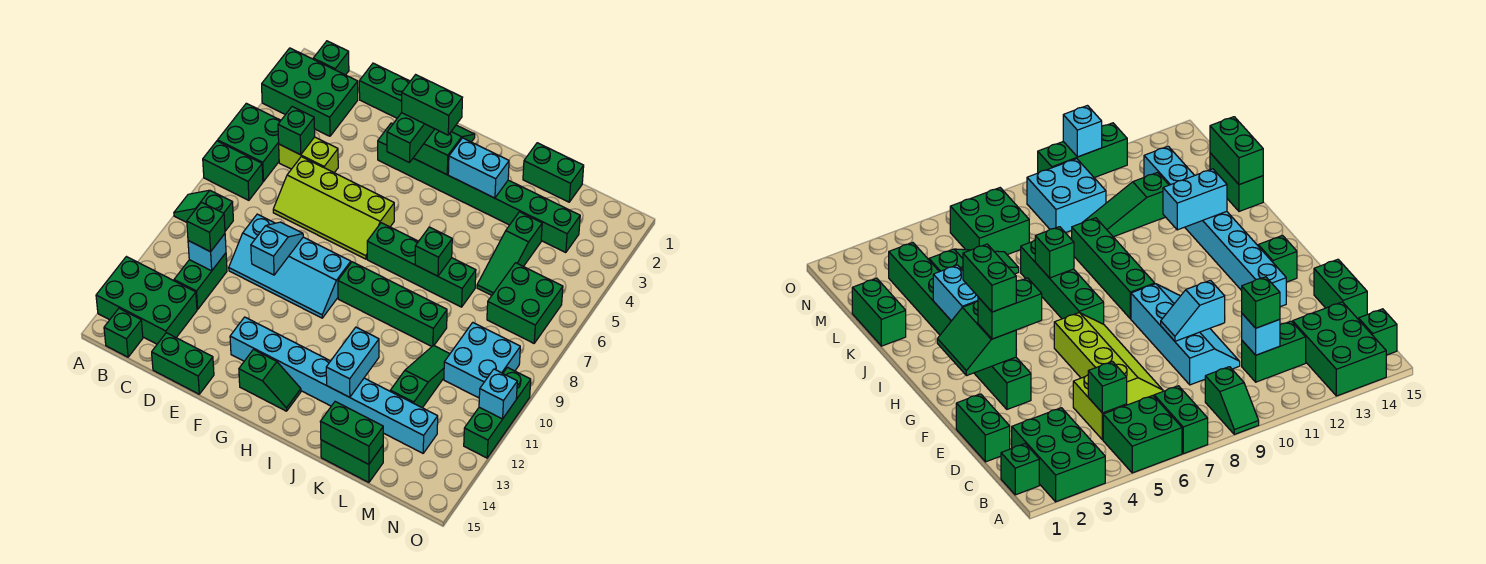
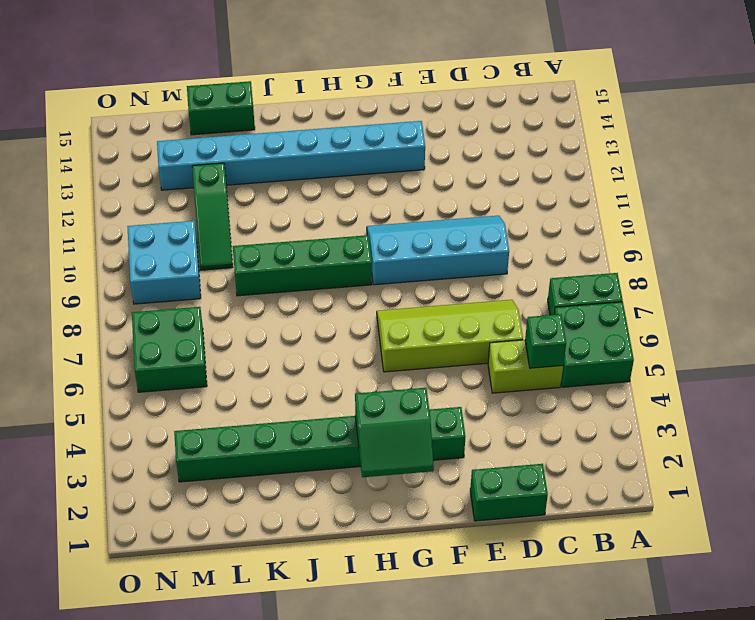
none -> green 2x3 brick [262,48,358,136]
none -> green 1x2 slope [174,190,233,231]
none -> green 2x3 brick [96,257,197,344]
none -> green 1x1 brick [313,41,349,75]

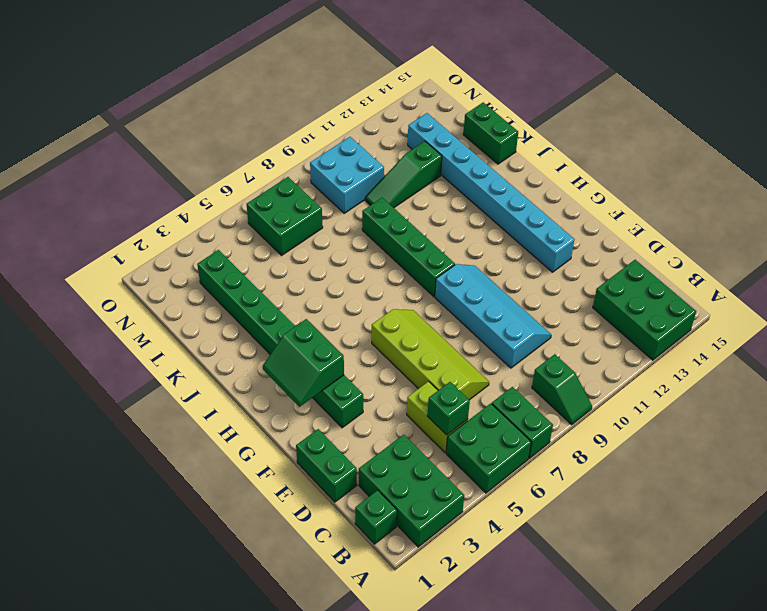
none -> green 1x1 brick [104,308,143,357]
none -> green 1x2 brick [174,253,227,309]
none -> green 1x2 brick [152,333,214,394]
none -> green 1x2 slope [239,350,301,411]

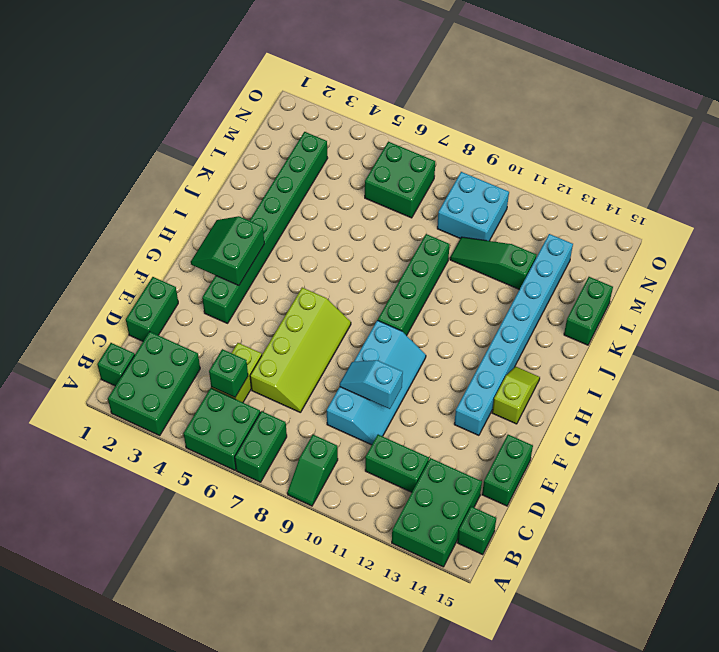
lime 1x2 slope [492,367,540,424] -> green 1x2 slope [239,350,301,411]
none -> green 1x4 brick [367,223,476,307]
none -> green 1x2 brick [523,143,584,202]
none -> green 1x3 slope [477,212,542,295]
none -> green 1x3 brick [464,367,531,458]

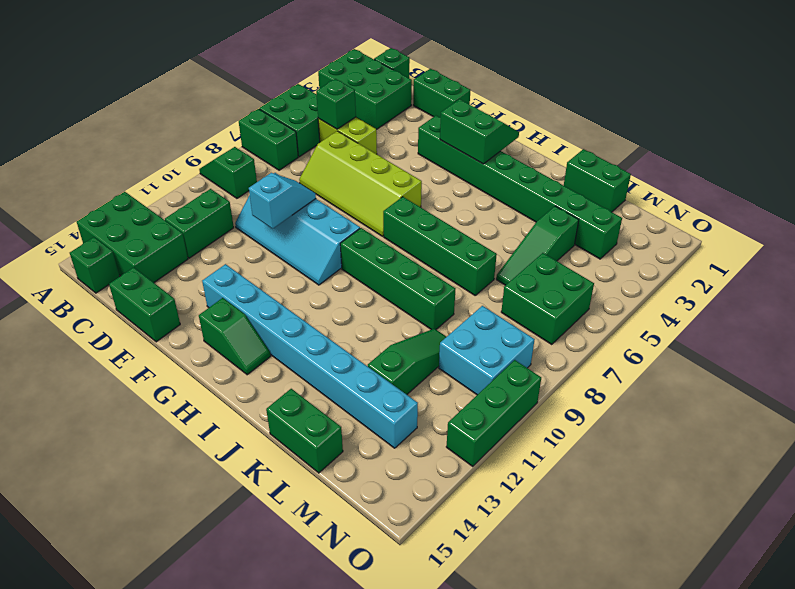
none -> cyan 1x1 brick [188,234,226,271]
none -> cyan 1x2 brick [448,138,509,198]
none -> green 1x1 brick [415,227,452,276]
none -> cyan 1x2 brick [326,327,379,397]

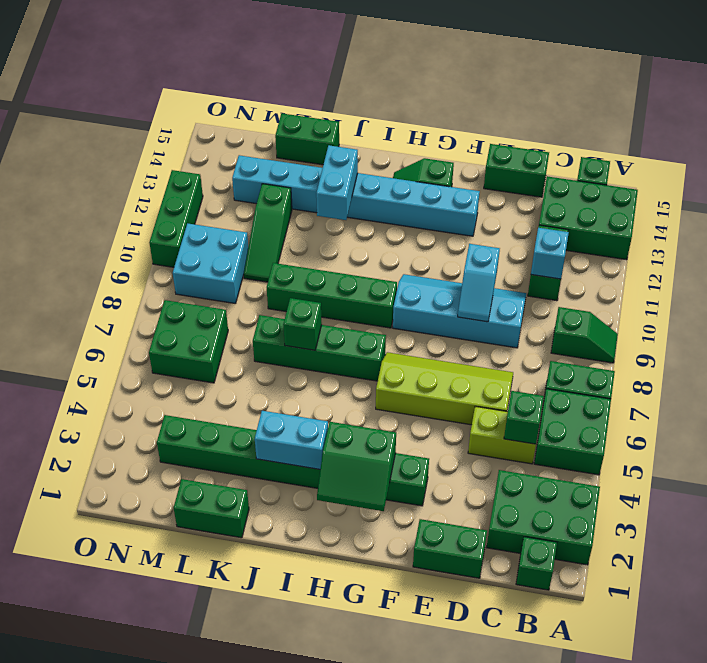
none -> green 1x3 slope [477,212,542,295]
none -> green 1x2 brick [320,402,383,464]
none -> cyan 1x1 brick [479,369,517,419]
none -> green 1x1 brick [187,202,225,252]

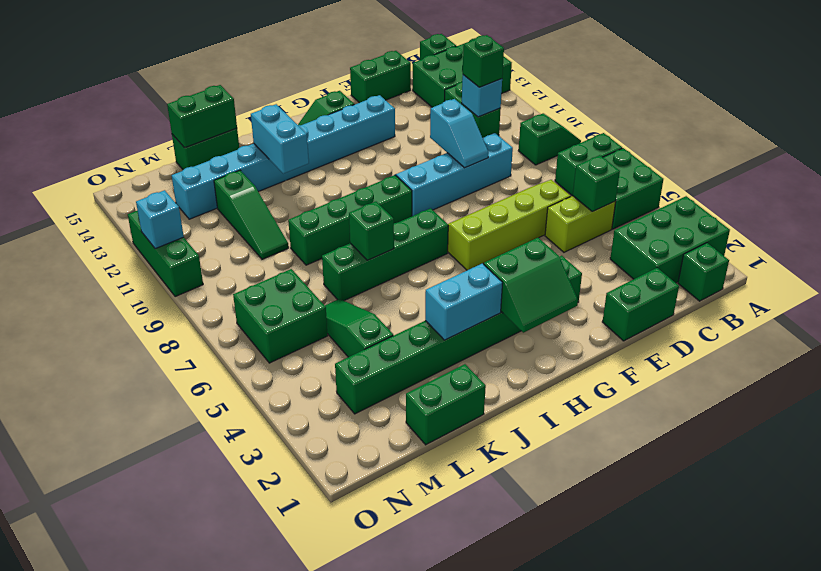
none -> cyan 2x2 brick [444,323,520,398]
none -> green 1x2 brick [387,113,434,163]
none -> green 1x2 brick [402,75,462,135]

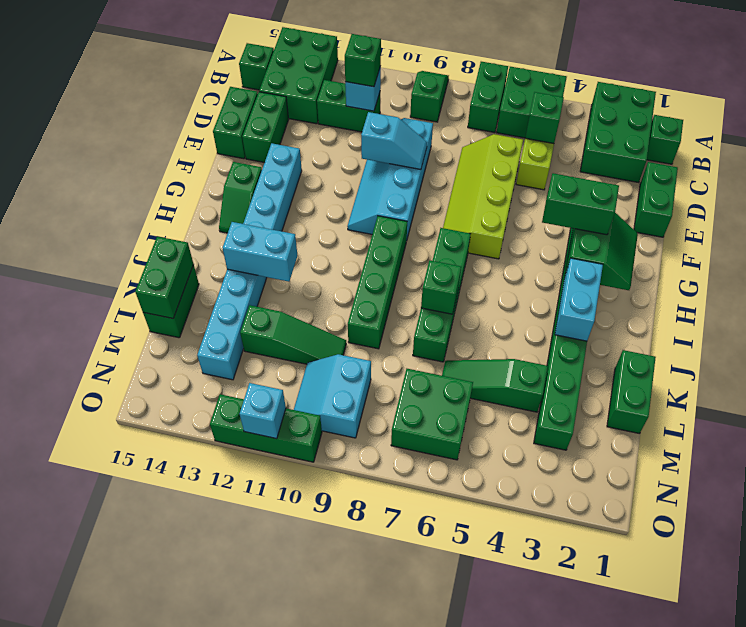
green 1x2 brick [242,92,289,163] -> green 1x2 brick moved to [402,75,462,135]
cyan 2x2 slope [294,354,371,438] -> cyan 2x2 brick [444,323,520,398]

